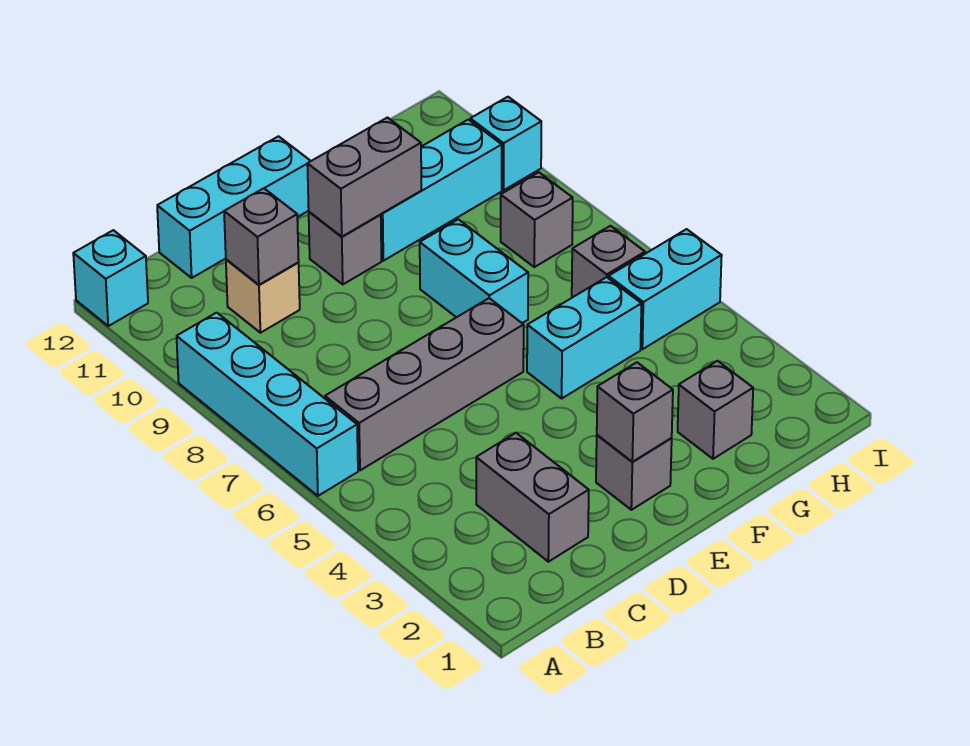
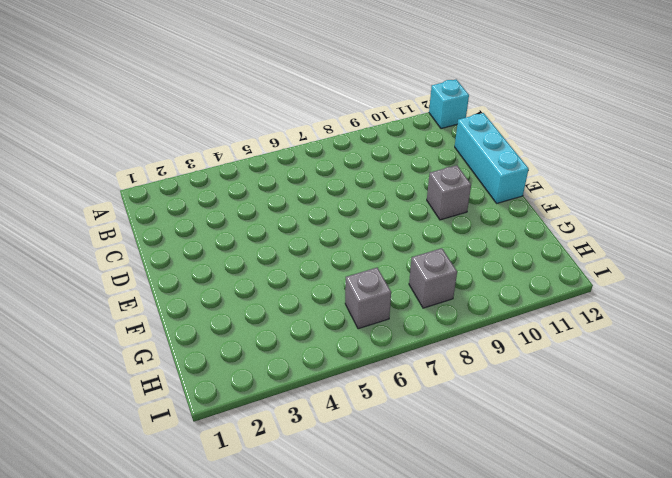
none -> cyan 1x4 brick [177,313,358,496]
none -> grey 1x4 brick [325,298,524,470]
none -> grey 1x2 brick [476,433,589,562]

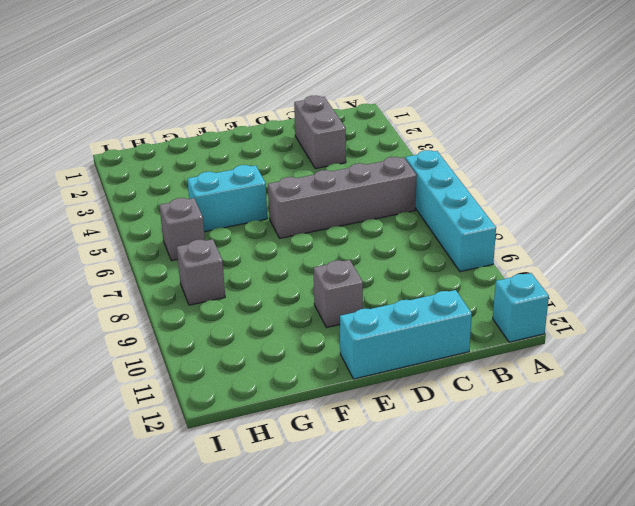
none -> tan 1x1 brick [226,259,300,333]
none -> grey 1x1 brick [596,435,672,510]
none -> cyan 1x2 brick [420,219,528,323]

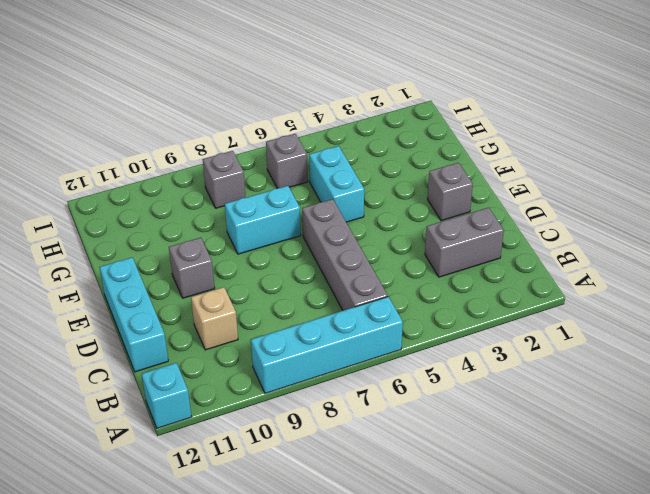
none -> cyan 1x3 brick [381,120,502,261]
none -> grey 1x1 brick [678,361,753,459]
none -> cyan 1x2 brick [609,229,722,349]

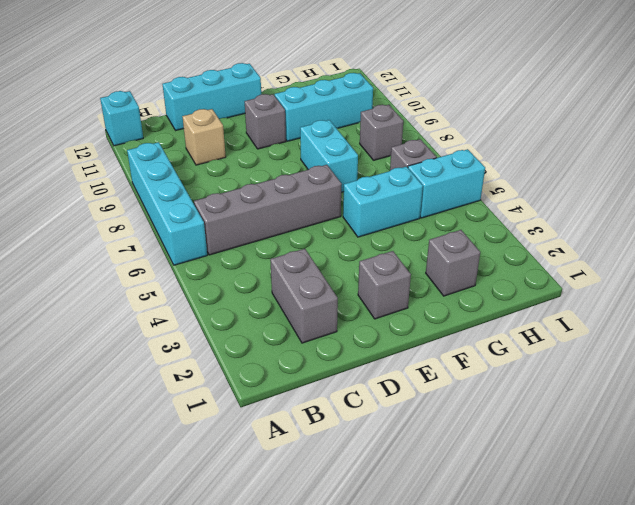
none -> cyan 1x1 brick [470,97,541,190]
none -> grey 1x1 brick [224,188,299,285]
none -> grey 1x1 brick [597,362,673,462]

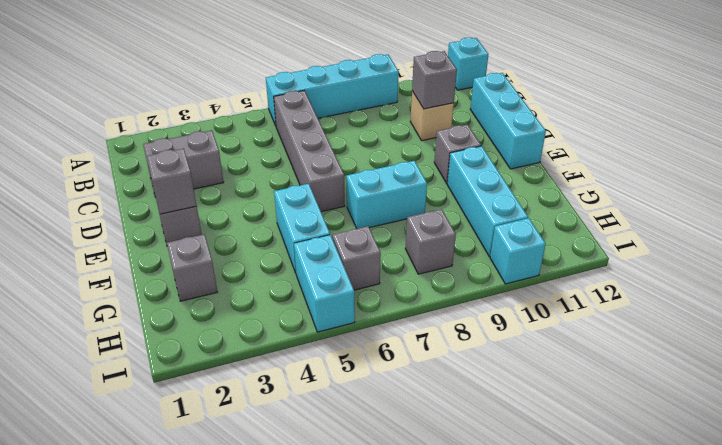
none -> grey 1x2 brick [307,118,421,237]

